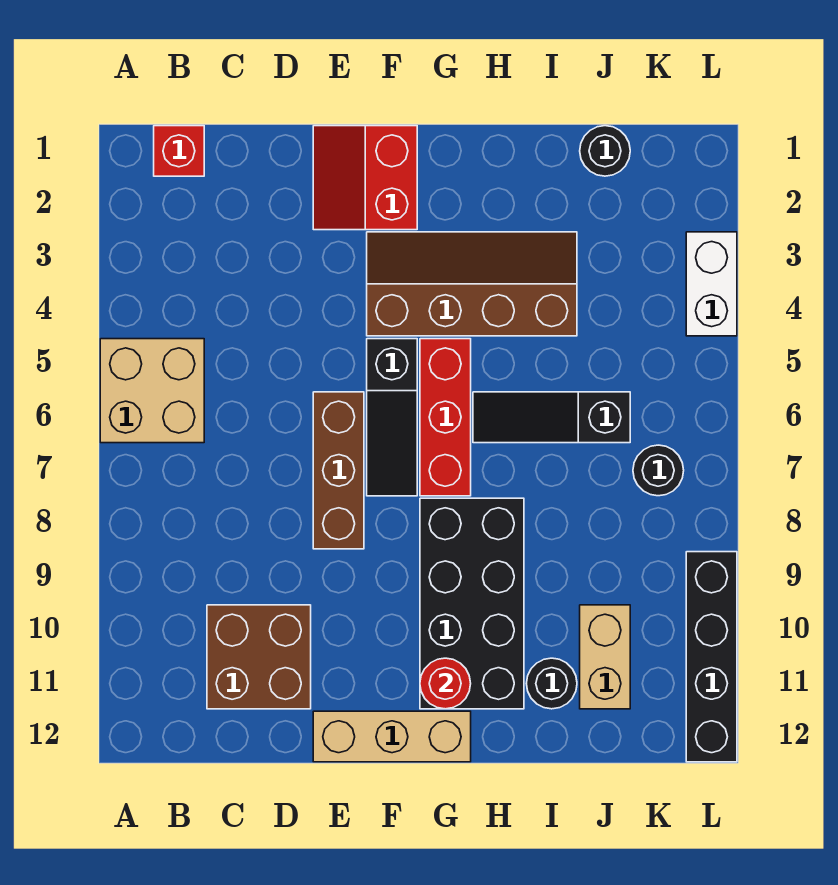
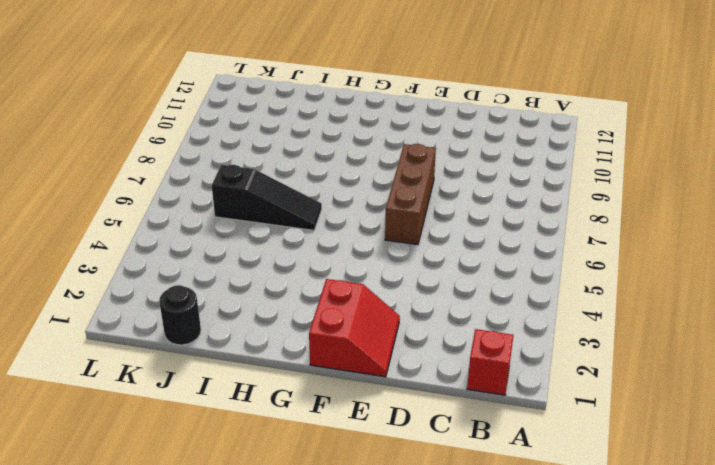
none -> tan 2x2 brick [100,339,204,443]
none -> brown 2x2 brick [207,605,311,709]
none -> tan 1x3 brick [313,711,471,762]

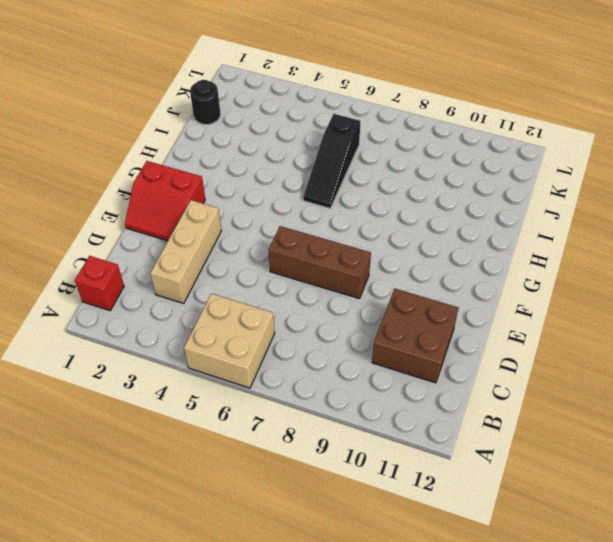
tan 1x3 brick [150,200,222,303] -> tan 1x3 brick moved to [313,711,471,762]
none -> brown 2x4 slope [367,232,577,336]
none -> black 1x3 slope [367,339,417,496]
none -> red 1x3 brick [420,339,471,496]

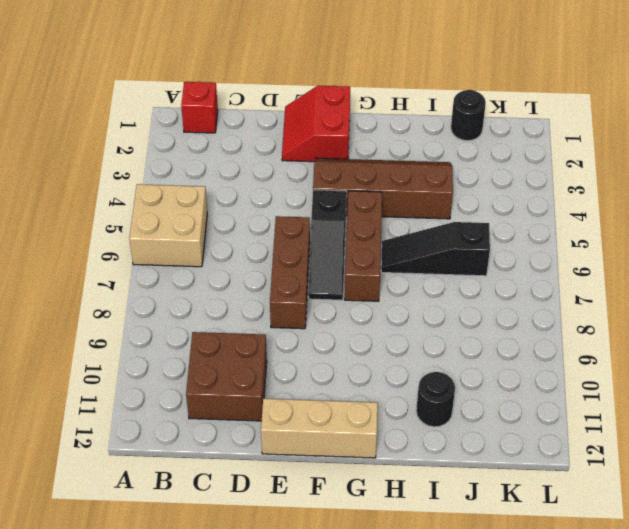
brown 1x3 brick [345,191,382,301] -> red 1x3 brick [420,339,471,496]
none -> black 2x4 brick [420,498,524,709]
none -> tan 1x2 brick [580,605,630,709]
none -> black 1x1 round brick [633,445,684,496]

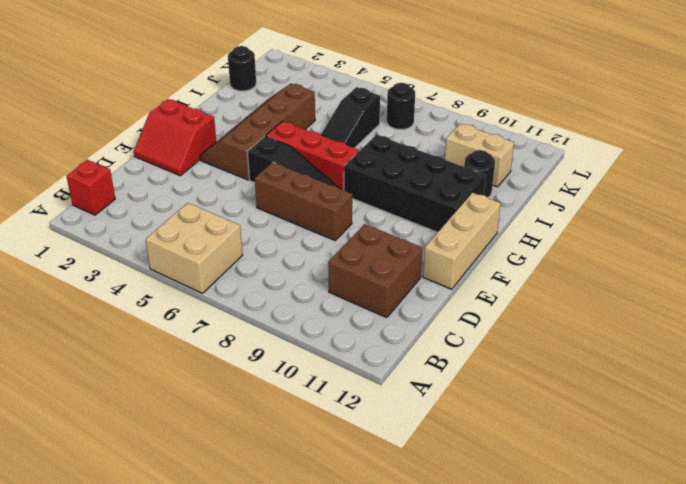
none -> white 1x2 brick [686,232,737,336]
none -> black 1x4 brick [686,552,737,762]
none -> red 1x1 round brick [420,658,471,709]

